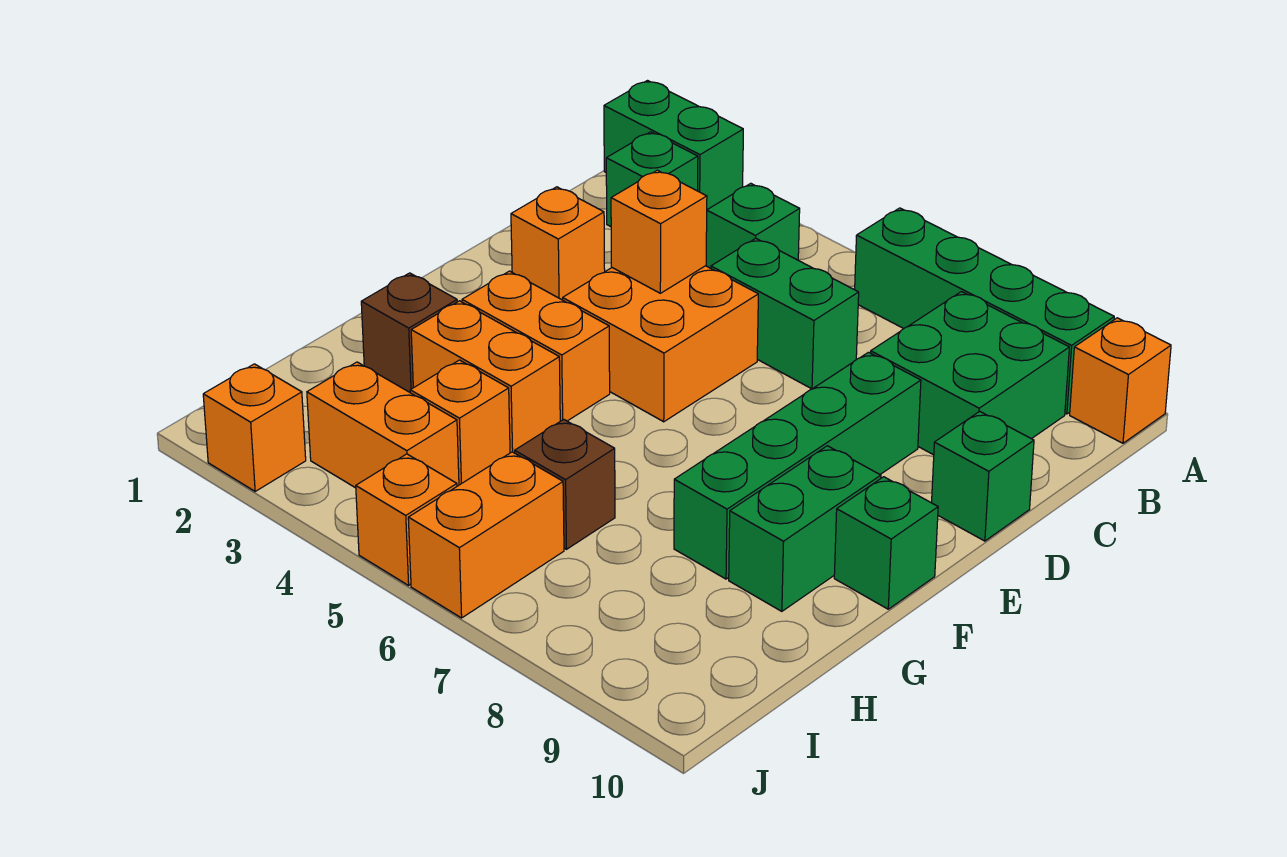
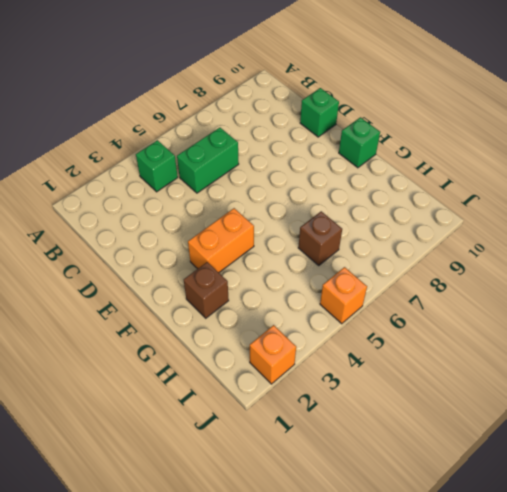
none -> green 1x2 brick [604,81,743,210]
none -> green 1x4 brick [855,208,1114,414]
none -> orange 1x1 brick [1070,318,1171,443]

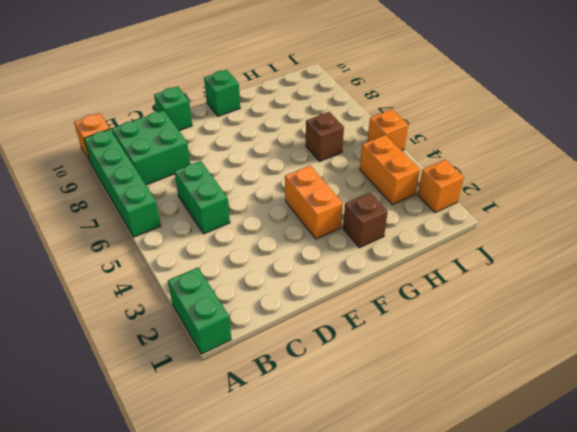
none -> green 1x1 brick [606,132,698,227]
none -> green 1x1 brick [706,183,800,268]
none -> orange 1x1 brick [511,187,605,300]

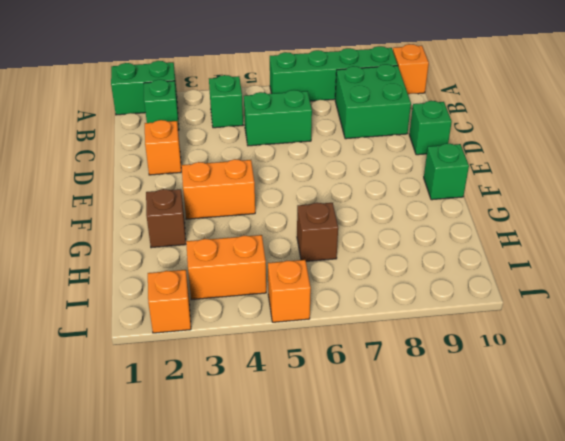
none -> orange 2x2 brick [563,266,758,422]
none -> green 1x4 brick [674,352,921,579]
none -> green 1x2 brick [729,446,881,611]

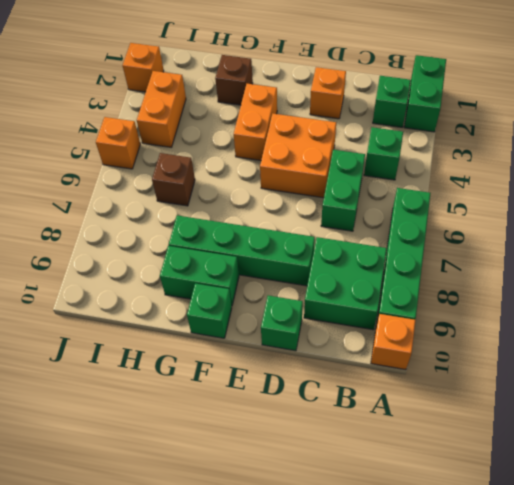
none -> orange 1x2 brick [411,301,560,453]
none -> orange 1x1 brick [410,360,510,485]
none -> orange 1x2 brick [408,452,564,618]

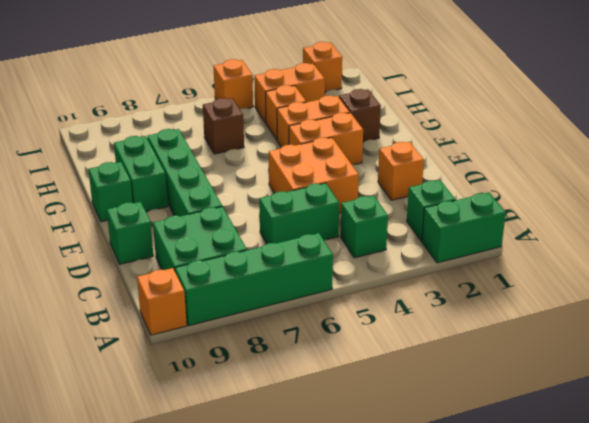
none -> orange 1x2 brick [408,452,564,618]
none -> orange 1x1 brick [611,170,707,293]

